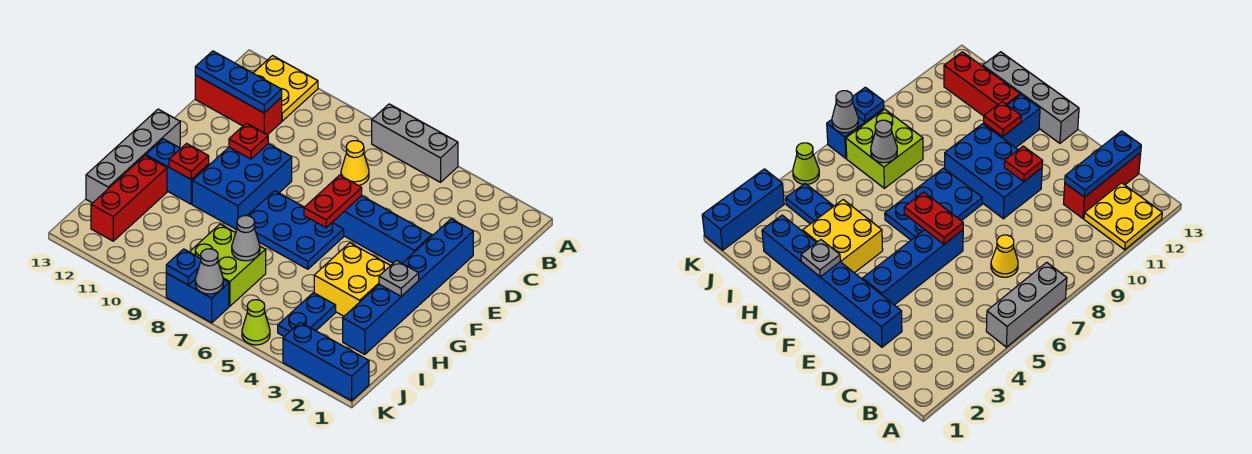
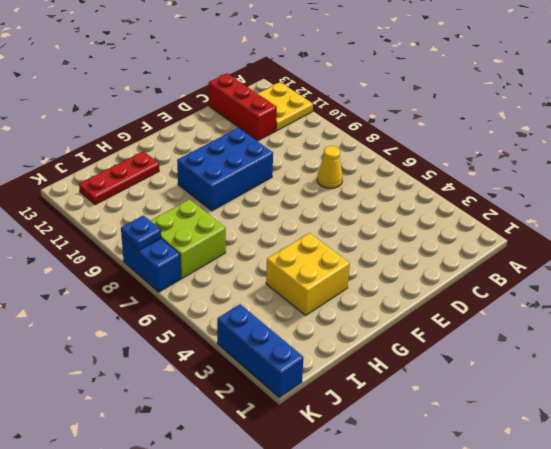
red 1x3 plate [79,151,159,205] -> red 1x3 brick [91,155,167,241]
none -> grey 1x3 brick [372,104,458,182]
none -> blue 1x6 brick [343,219,473,355]
none -> blue 1x4 brick [332,196,432,263]

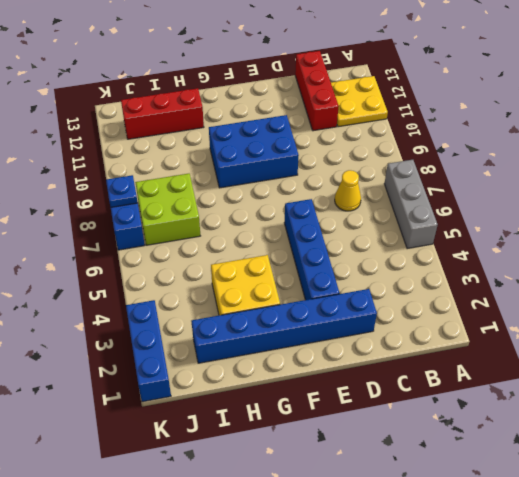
none -> blue 2x3 plate [247,191,344,269]
none -> grey 1x4 brick [86,109,180,203]
none -> blue 1x2 brick [146,139,209,204]

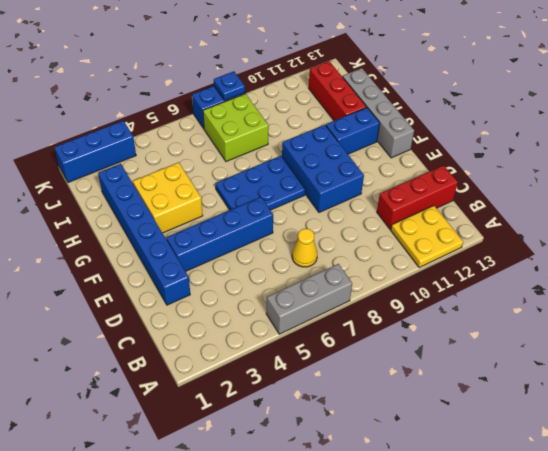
none -> blue 1x2 plate [278,293,336,337]
none -> lime 1x1 cone [242,300,270,345]
none -> blue 1x3 plate [195,51,282,113]

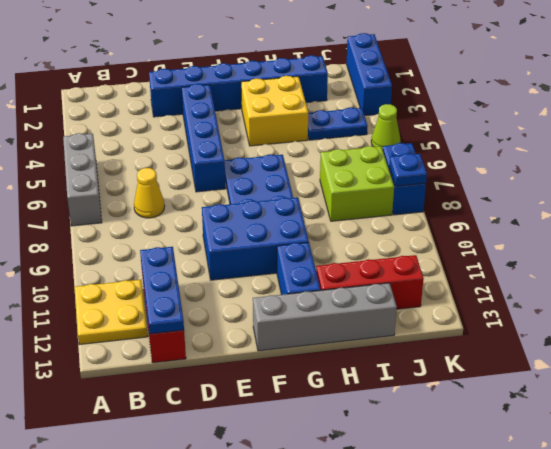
none -> red 1x2 plate [304,175,362,228]
none -> red 1x1 plate [229,123,268,159]
none -> grey 1x1 plate [379,261,419,296]

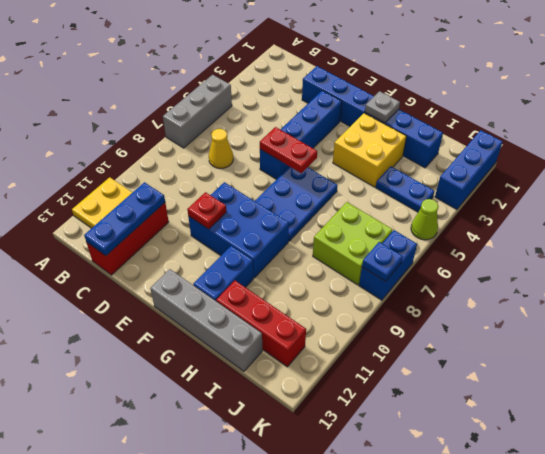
none -> red 1x1 plate [169,144,209,179]
none -> grey 1x1 cone [232,216,260,261]
none -> grey 1x1 cone [195,249,223,294]

